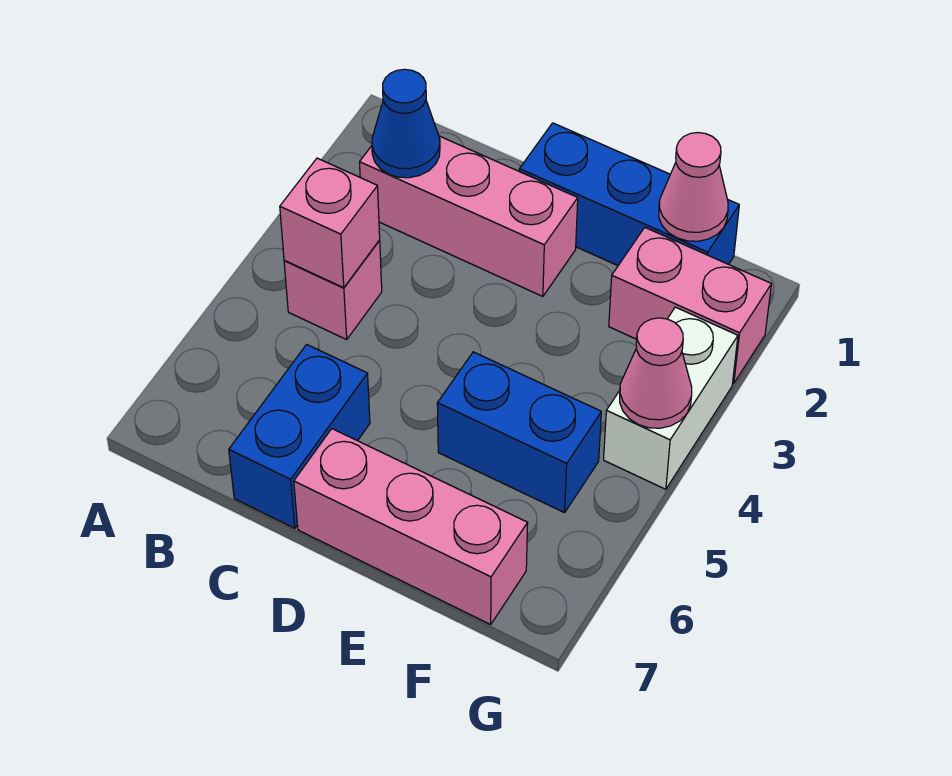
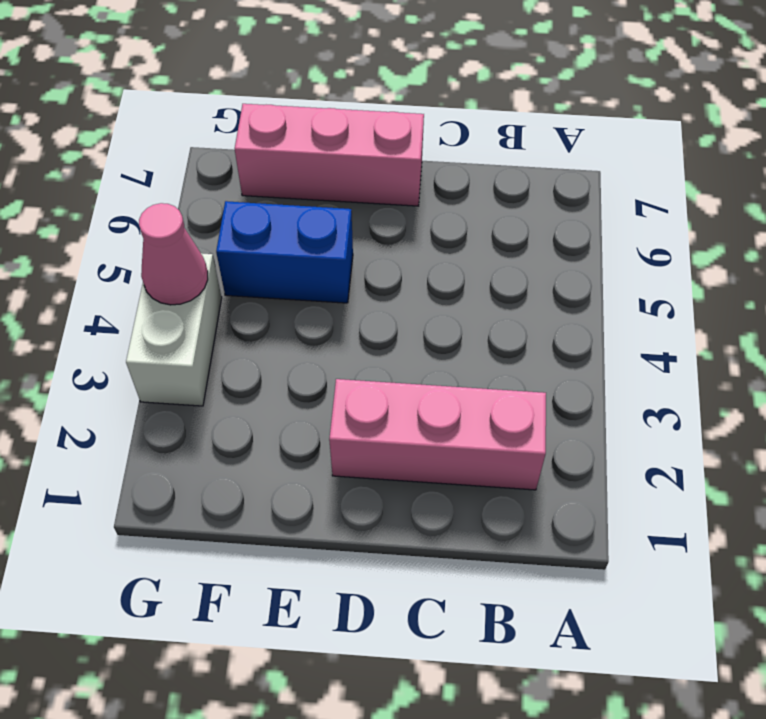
none -> pink 1x1 brick [284,241,382,339]
none -> blue 1x2 brick [229,344,370,528]
none -> blue 1x3 brick [519,123,739,266]

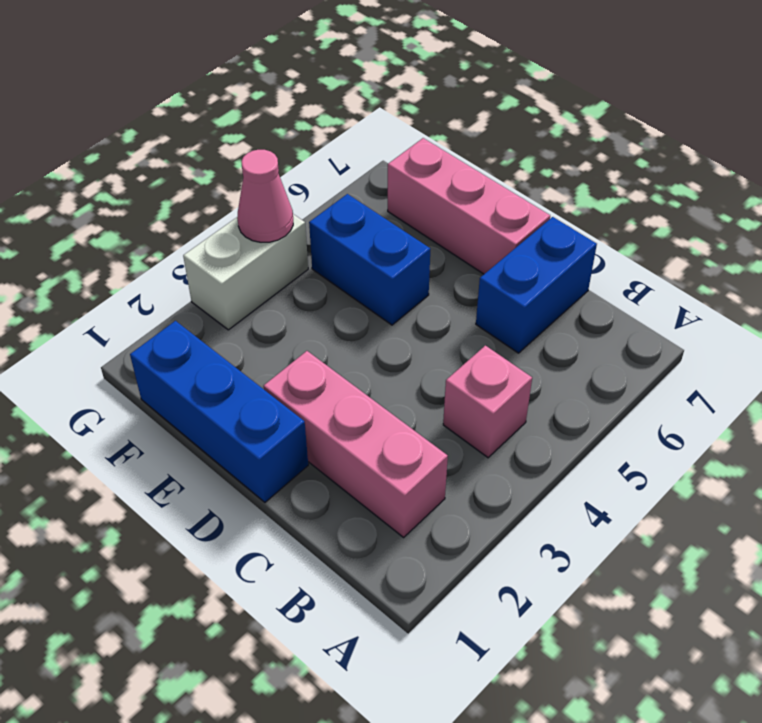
none -> pink 1x2 brick [609,228,771,384]
none -> blue 1x1 cone [372,69,440,178]
none -> pink 1x1 brick [280,158,380,288]

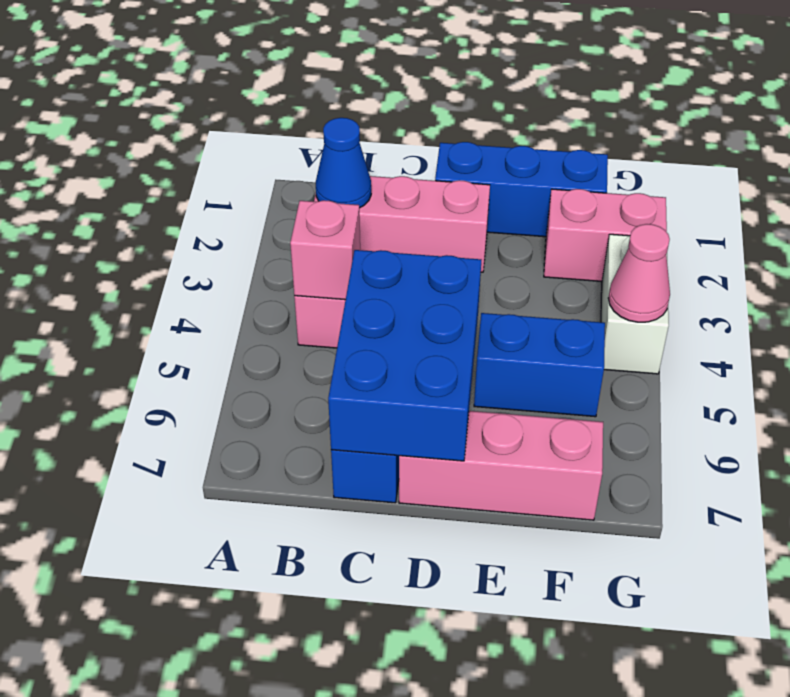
blue 2x3 brick [328,250,481,461] -> none
none -> pink 1x1 cone [659,133,728,241]

